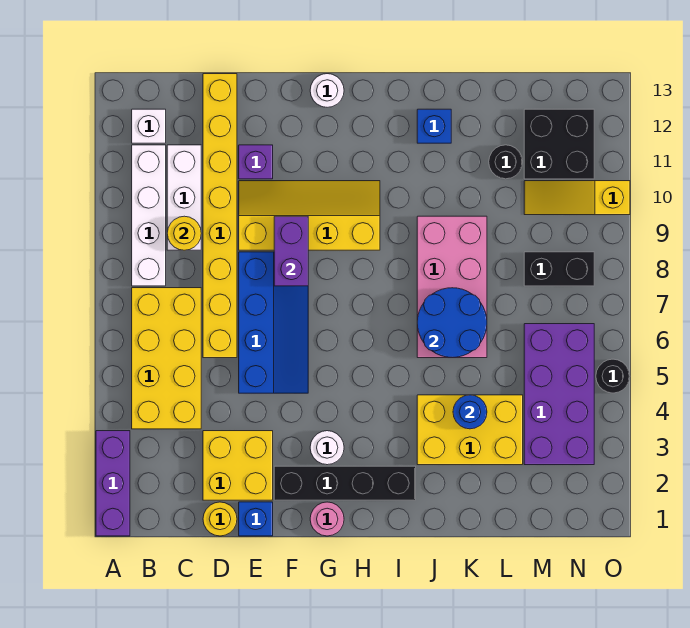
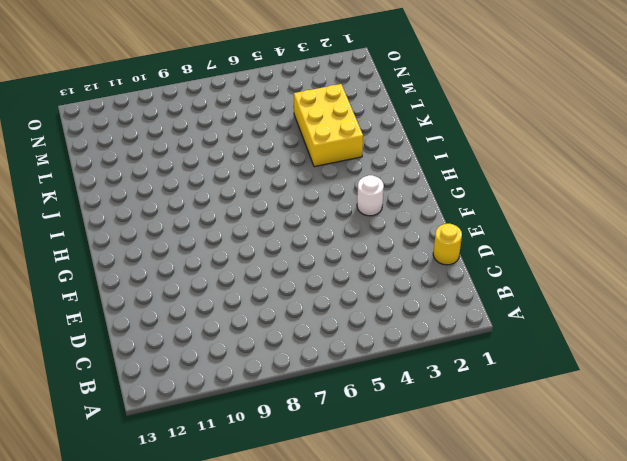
none -> purple 1x3 brick [96,431,130,536]
none -> yellow 2x4 brick [132,288,201,429]
none -> white 1x4 brick [132,145,166,286]

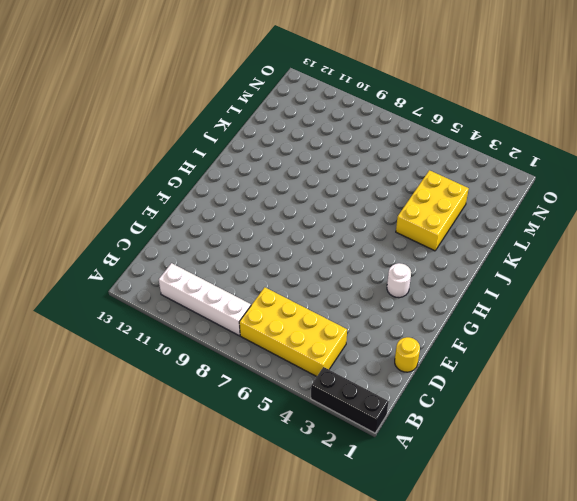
black 1x3 brick [311,367,388,433] -> purple 1x3 brick [96,431,130,536]
none -> white 1x1 brick [132,109,166,143]
none -> white 1x3 brick [167,145,201,250]
none -> yellow 2x2 brick [203,431,273,500]

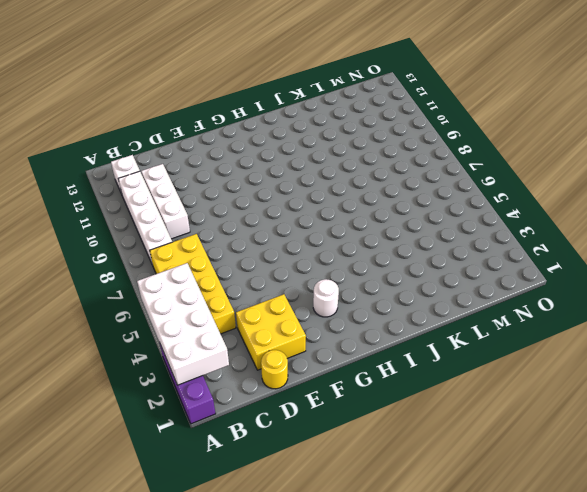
white 2x4 brick [137,263,229,385] -> none
none -> yellow 1x8 brick [203,74,237,358]
none -> blue 1x1 brick [239,502,273,536]
none -> blue 2x4 slope [239,252,308,393]

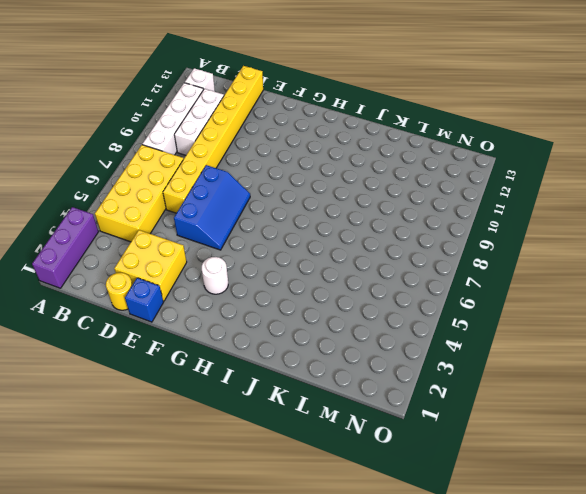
blue 2x3 slope [174,165,250,250] -> blue 2x4 slope [239,252,308,393]
none -> yellow 2x4 slope [239,181,380,250]
none -> purple 1x1 brick [239,145,273,179]
none -> black 1x4 brick [274,466,416,500]

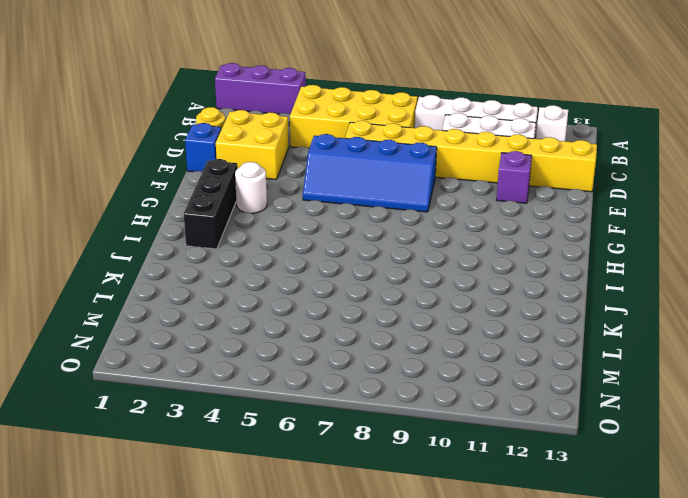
black 1x3 brick [184,159,238,249] -> black 1x4 brick [274,466,416,500]
none -> yellow 2x4 slope [239,181,380,250]
none -> pink 1x1 round brick [310,502,344,536]
none -> white 1x1 round brick [310,74,344,107]

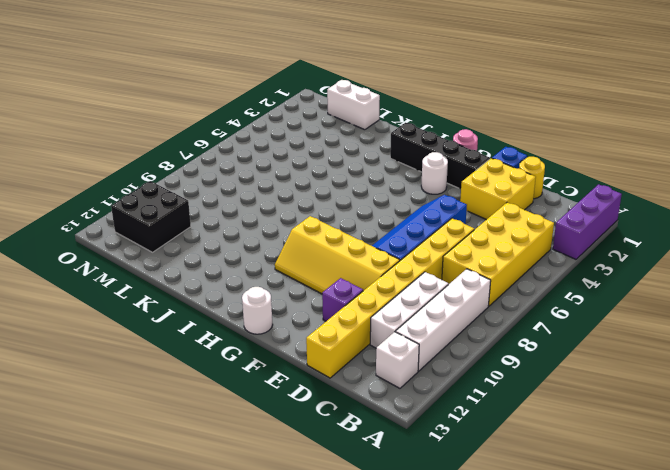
white 1x2 brick [327,80,380,130] -> none
none -> yellow 2x3 brick [417,395,523,465]
none -> pink 2x4 brick [417,216,487,358]
none -> blue 1x1 brick [417,109,451,143]

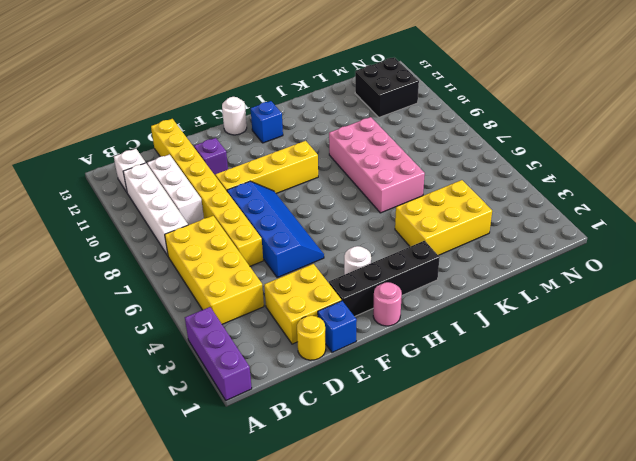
blue 1x1 brick [251,101,283,143] -> blue 1x1 brick moved to [417,109,451,143]
none -> black 1x1 round brick [489,145,523,179]
none -> purple 2x4 brick [524,324,594,465]
none -> black 1x2 brick [524,252,594,286]

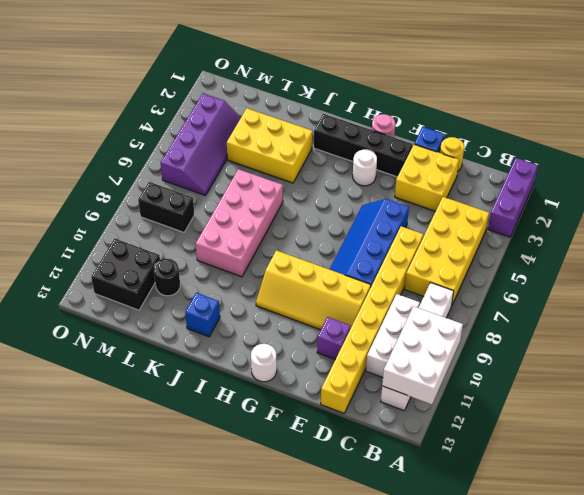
white 2x3 brick [382,306,463,404] -> none
purple 2x4 slope [161,93,241,196] -> purple 2x4 brick [524,324,594,465]
none -> yellow 1x3 slope [524,181,630,215]
none -> black 1x1 round brick [596,359,630,393]
none -> yellow 1x1 round brick [167,216,201,250]

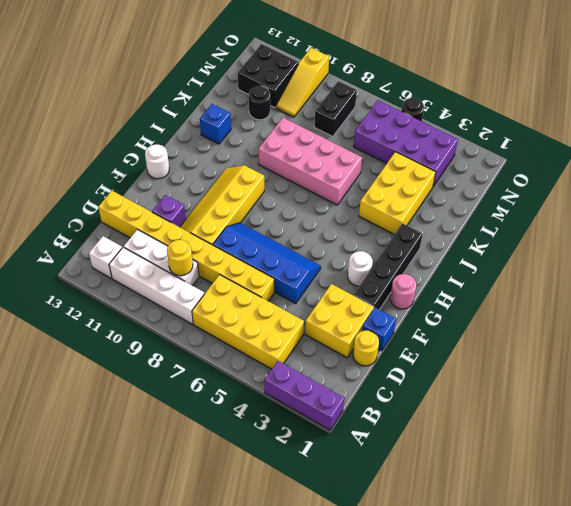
none -> purple 1x2 brick [274,216,308,286]
none -> blue 2x2 round brick [417,288,487,358]
none -> blue 1x1 round brick [453,395,487,429]

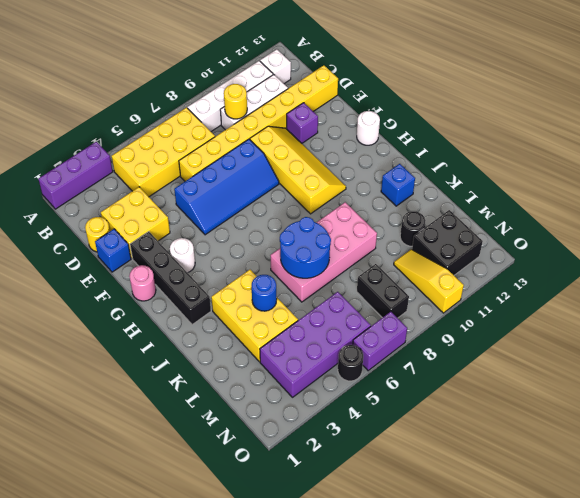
purple 1x2 brick [353,312,407,371] -> purple 1x2 brick moved to [274,216,308,286]

